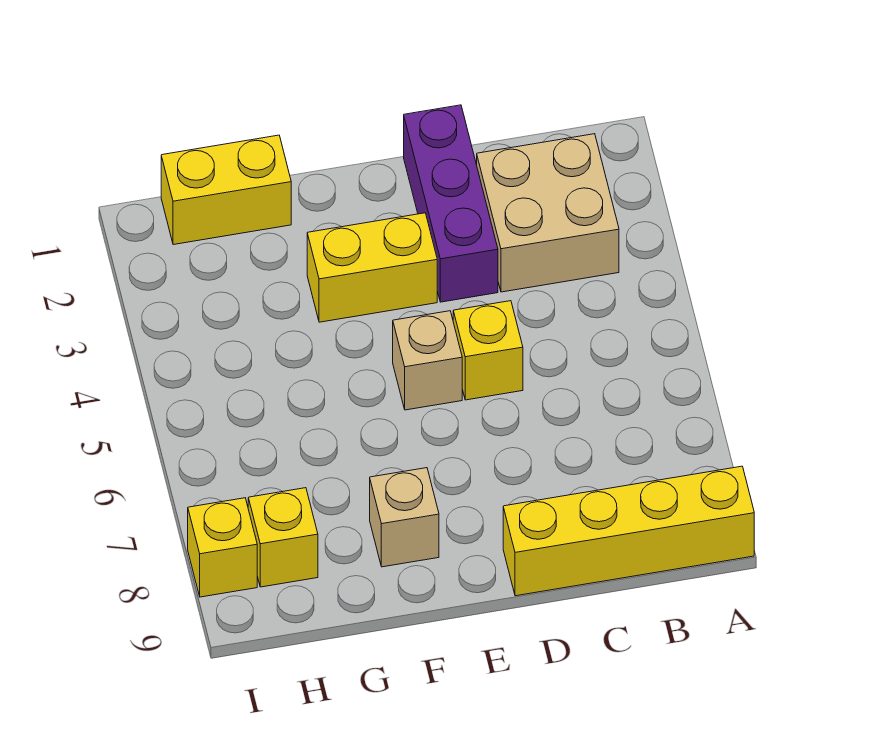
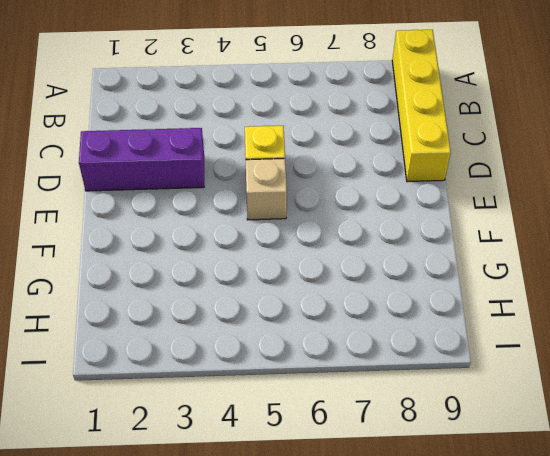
none -> tan 2x2 brick [477,134,619,292]
none -> yellow 1x2 brick [307,213,437,322]

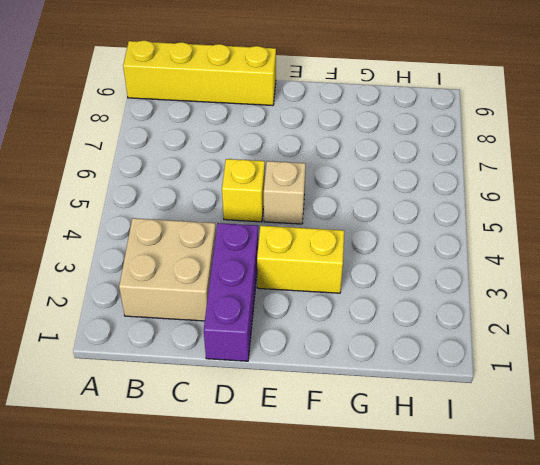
none -> tan 1x1 brick [370,468,439,567]
none -> yellow 1x2 brick [161,135,291,245]

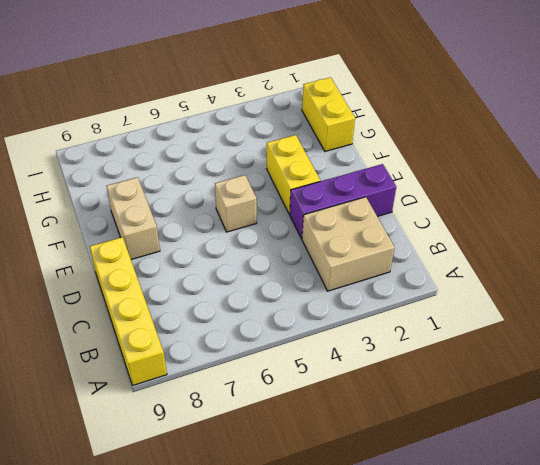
tan 1x2 brick [107,177,160,259] -> tan 1x1 brick [370,468,439,567]
none -> yellow 1x1 brick [453,301,523,400]
none -> yellow 1x1 brick [248,488,318,587]

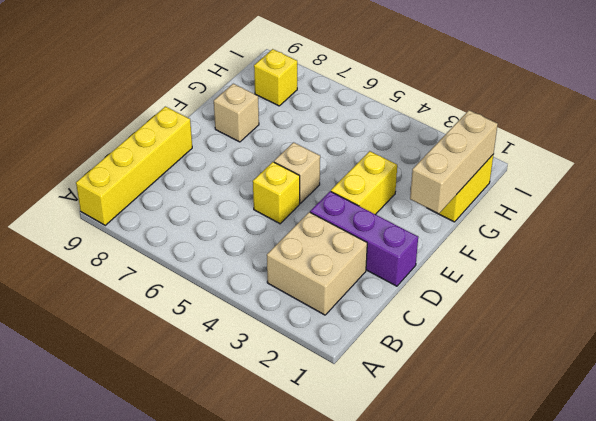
tan 1x3 brick [410,110,498,214] -> none
none -> yellow 1x1 brick [188,498,257,597]

